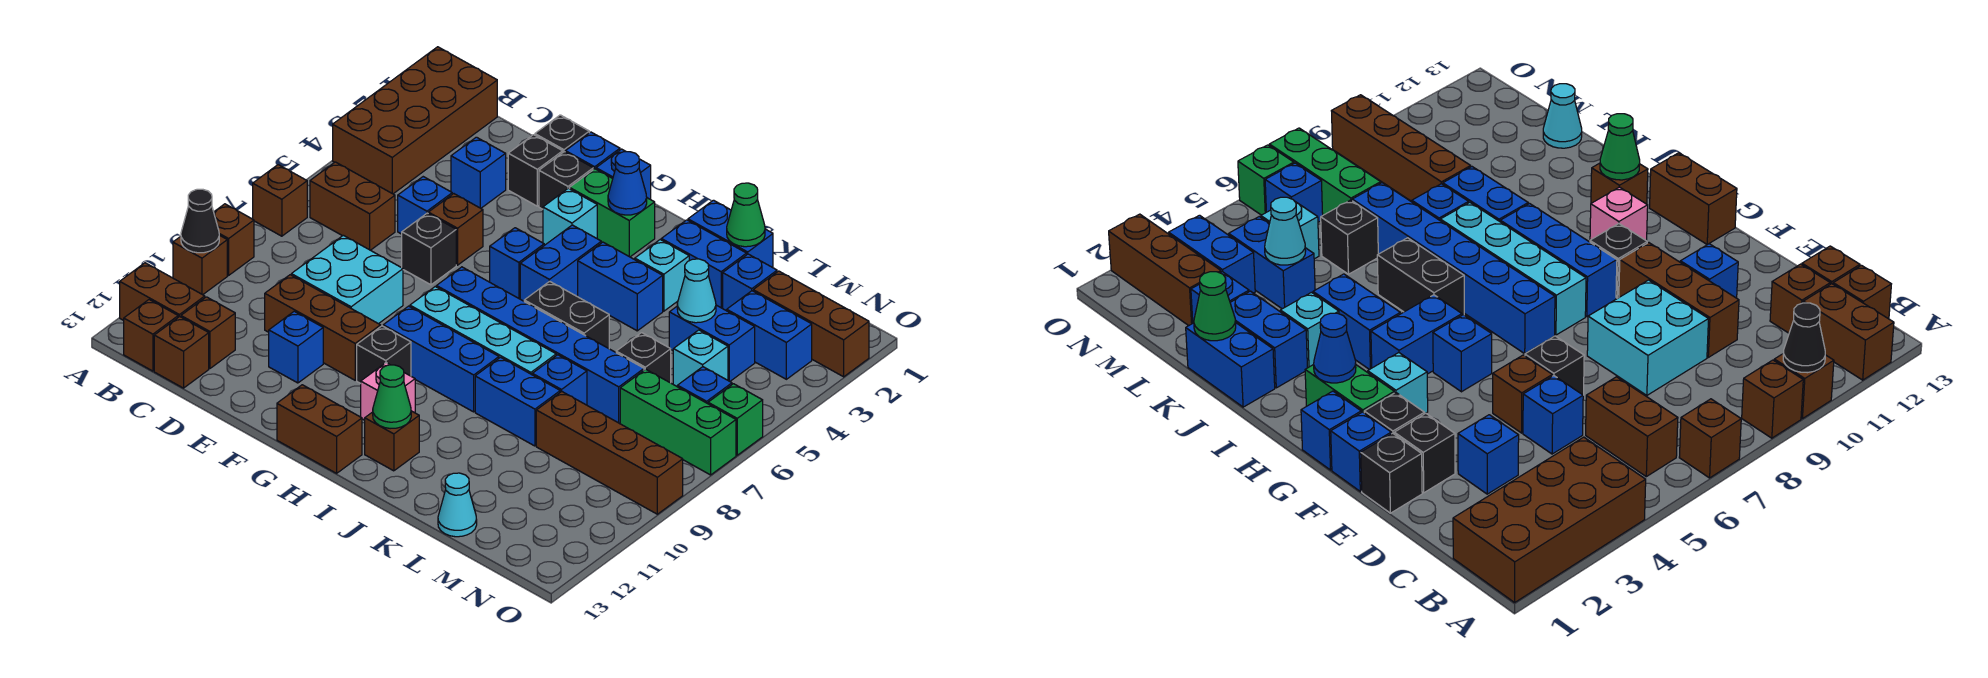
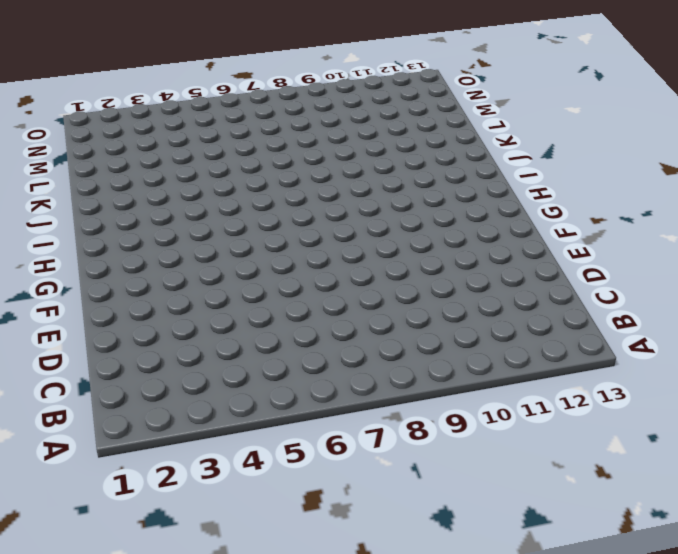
none -> brown 2x4 brick [333,47,497,194]
none -> brown 1x1 brick [253,165,307,236]
none -> brown 1x1 brick [214,204,254,275]
none -> brown 1x1 brick [173,235,227,295]

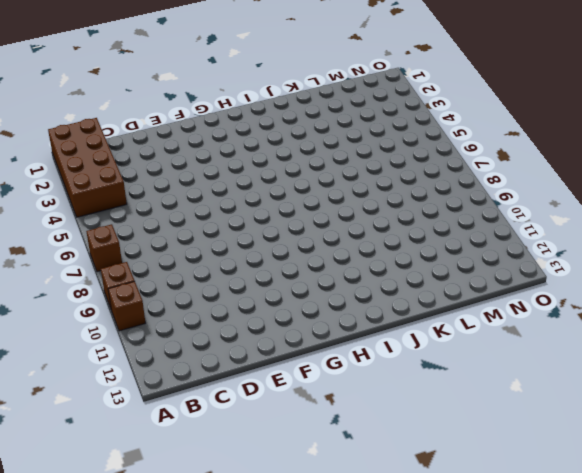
none -> brown 1x2 brick [120,263,205,320]
none -> brown 1x2 brick [310,162,395,250]
none -> brown 1x1 brick [124,300,178,371]
none -> brown 1x1 brick [181,297,235,368]

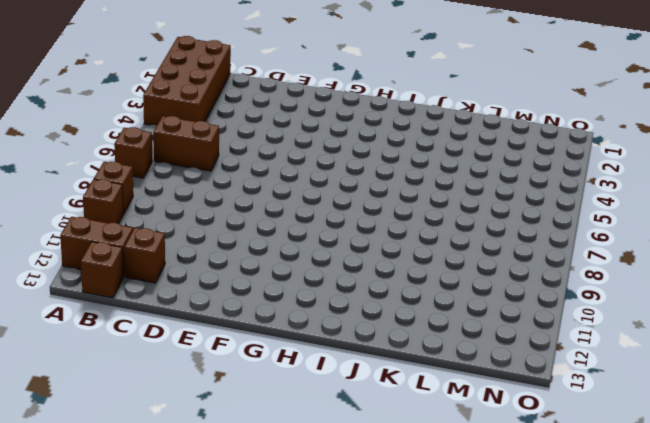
none -> brown 1x1 brick [154,317,209,388]
none -> blue 1x1 brick [451,137,506,208]
none -> blue 1x1 brick [398,177,452,234]
none -> cyan 2x2 brick [291,235,403,324]

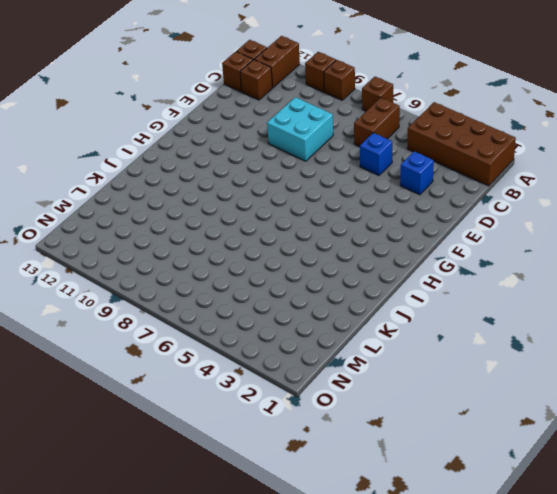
none -> brown 1x3 brick [265,275,381,380]
none -> black 1x1 brick [535,115,589,152]
none -> black 1x1 brick [508,135,563,206]
none -> brown 1x1 brick [428,194,483,265]

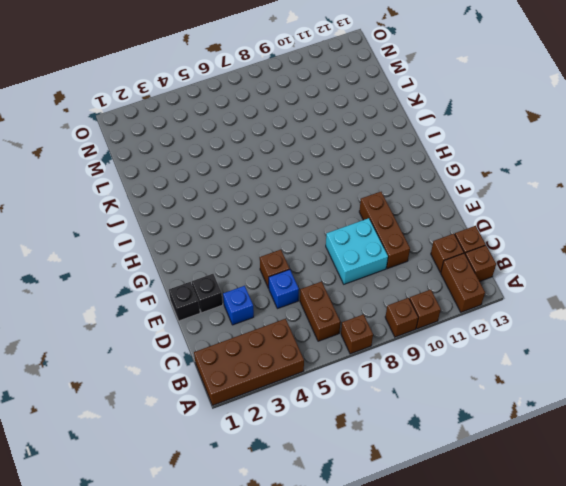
none -> black 1x1 brick [402,213,456,285]
none -> blue 1x1 brick [269,311,323,383]
none -> blue 1x1 brick [565,132,620,170]
none -> black 1x1 brick [539,152,593,209]

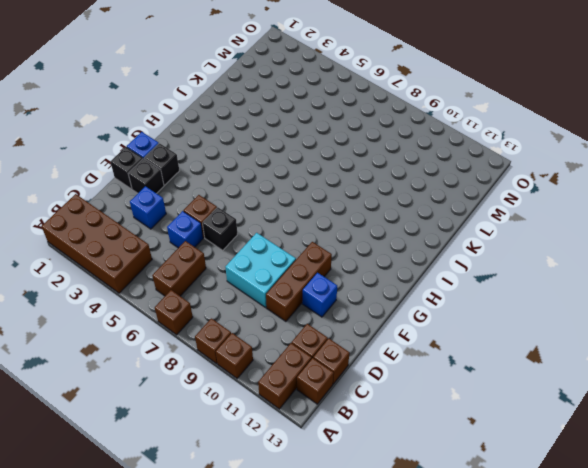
none -> blue 1x1 brick [596,149,651,199]
none -> green 1x2 brick [570,169,655,257]
none -> cyan 1x1 brick [543,188,597,245]
none -> blue 1x1 brick [490,228,544,299]

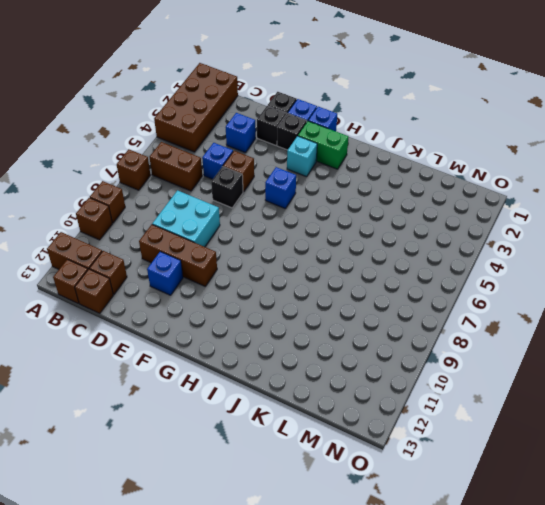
none -> blue 1x6 brick [436,267,644,423]
none -> cyan 1x4 brick [410,287,556,375]
none -> blue 1x3 brick [383,306,499,412]
none -> black 1x1 brick [357,326,411,384]

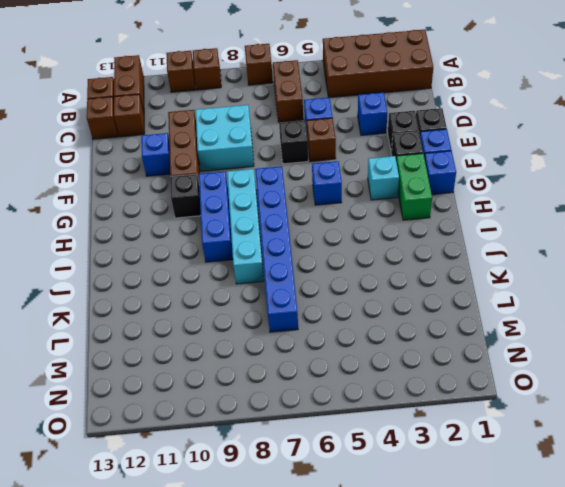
none -> brown 1x2 brick [277,385,362,473]
none -> blue 1x2 brick [520,225,601,301]
none -> pink 1x1 brick [361,363,415,420]
none -> blue 1x2 brick [578,242,663,331]

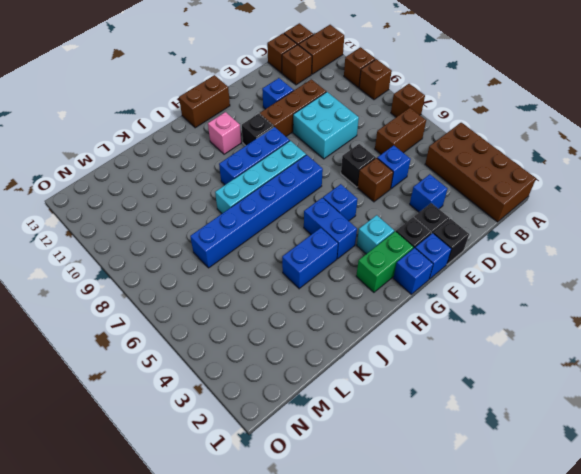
none -> black 1x2 brick [524,281,609,348]
none -> brown 1x1 brick [365,411,419,471]
none -> blue 1x2 brick [688,200,773,268]
none -> blue 1x2 brick [661,220,747,308]

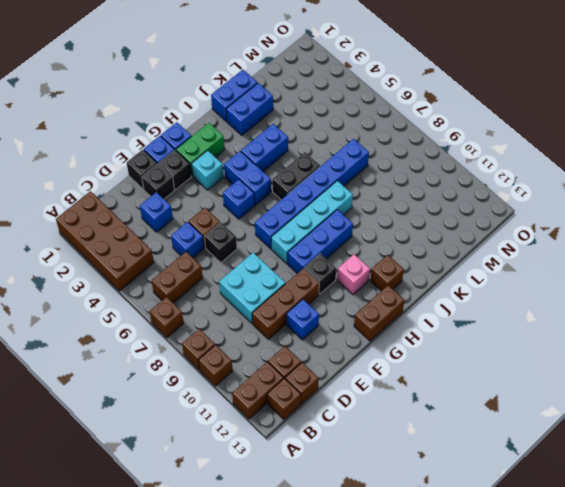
none -> cyan 1x1 brick [635,240,689,311]
none -> blue 1x2 brick [475,357,560,446]
none -> blue 1x1 brick [532,355,587,405]
none -> blue 1x1 brick [723,254,777,311]

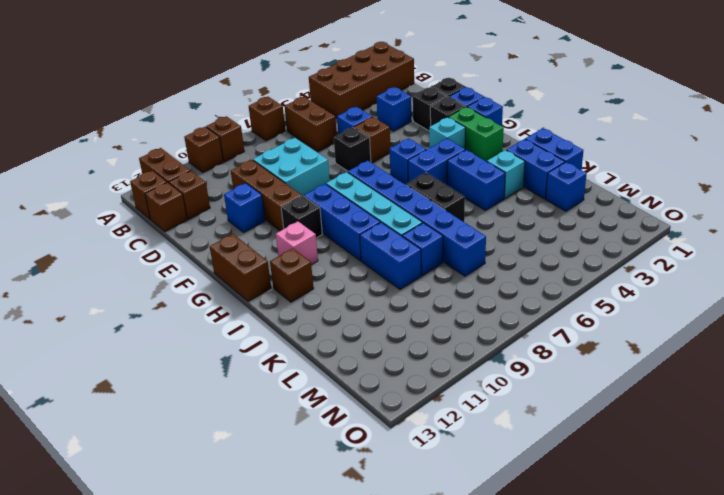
none -> blue 1x2 brick [669,305,755,381]
none -> black 1x1 brick [616,333,671,383]
none -> brown 1x4 brick [536,392,683,514]
none -> cyan 1x1 cone [438,473,477,537]

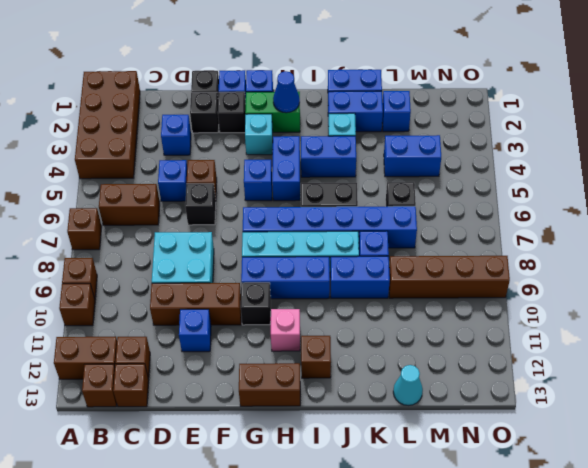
none -> brown 1x3 brick [753,271,869,377]
none -> blue 1x2 brick [727,291,812,379]
none -> cyan 1x1 brick [673,330,728,387]
none -> green 1x3 brick [620,369,736,475]

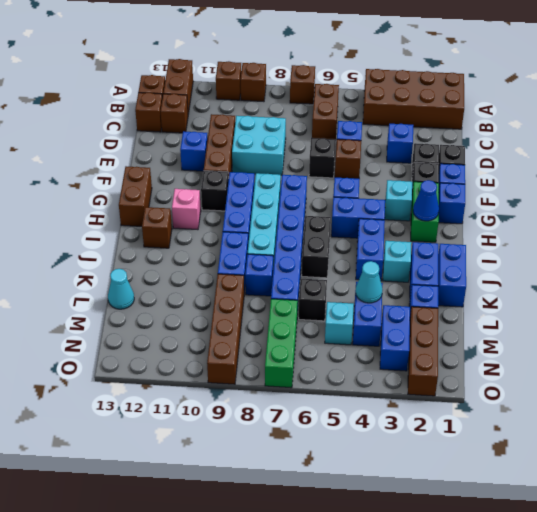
none -> blue 1x1 brick [678,367,732,404]
none -> green 1x1 brick [708,384,763,455]
none -> black 1x1 cone [181,189,219,253]
none -> green 1x1 cone [373,365,411,429]

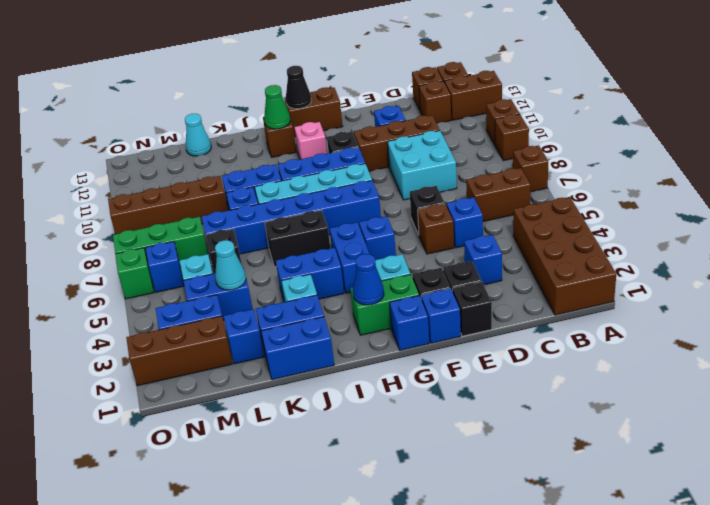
black 1x1 cone [286,66,311,109] -> black 1x1 cone moved to [181,189,219,253]
none -> green 1x1 cone [727,183,765,247]

